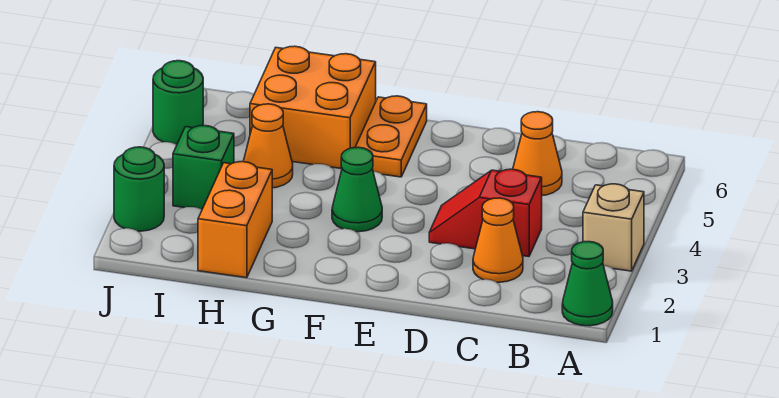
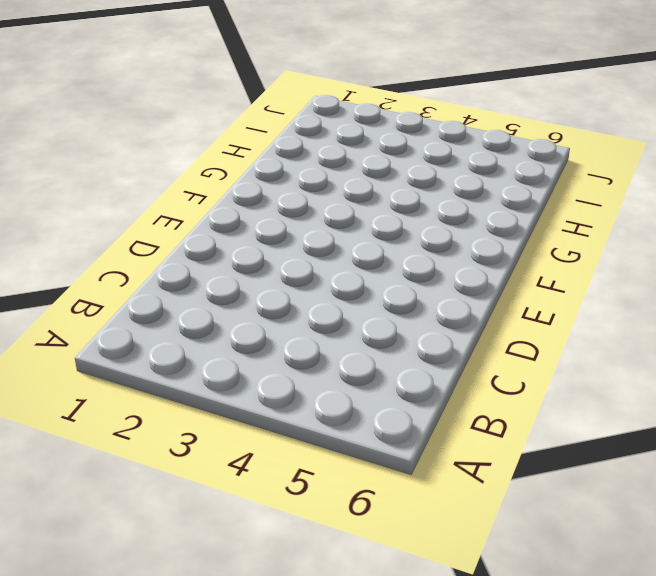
none -> green 1x1 cone [562,242,613,326]
none -> tan 1x1 brick [583,184,644,271]
none -> orange 1x1 cone [473,198,523,282]

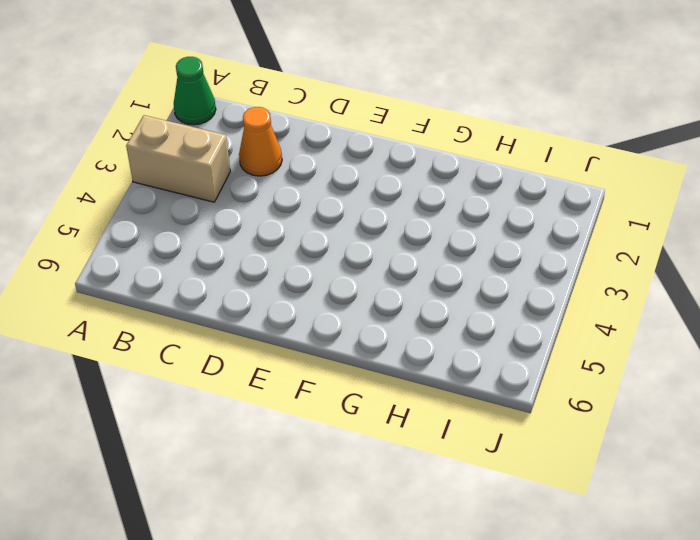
tan 1x2 brick [126,115,230,202] -> tan 1x1 brick [583,184,644,271]
none -> red 1x2 slope [429,169,542,257]
none -> orange 1x1 cone [513,112,562,196]
none -> green 1x1 cone [332,147,382,232]

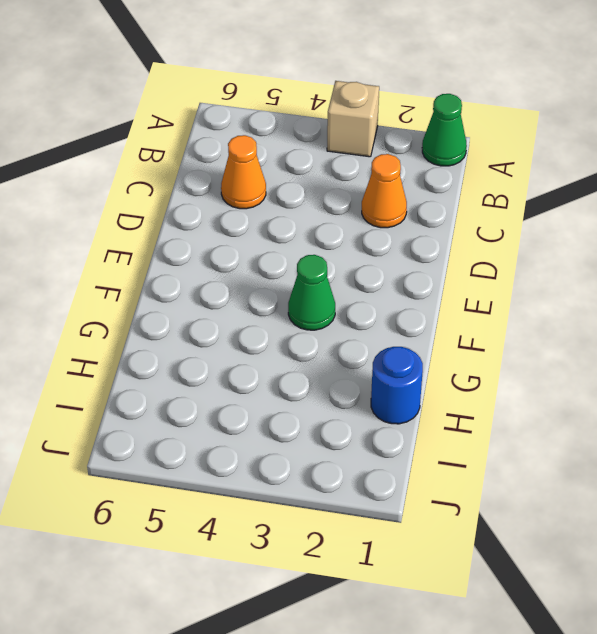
blue 1x1 round brick [371,347,423,424] -> orange 1x2 brick [198,162,272,278]
none -> red 1x2 slope [429,169,542,257]
none -> orange 1x2 plate [355,96,427,177]
none -> orange 2x2 brick [250,46,376,169]

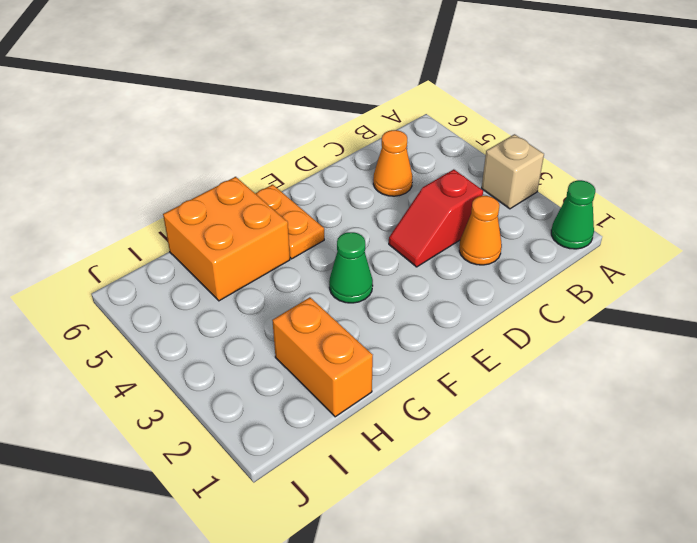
none -> orange 1x1 cone [243,104,293,188]
none -> green 1x1 brick [173,126,234,209]
none -> green 1x1 round brick [114,147,164,231]

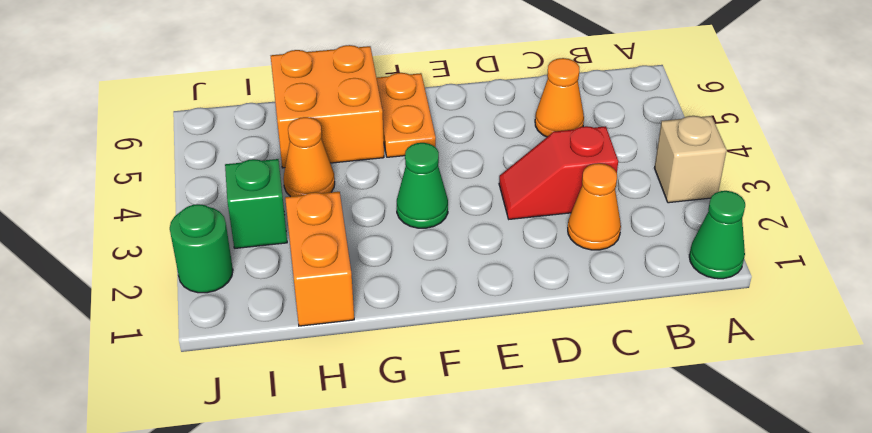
none -> green 1x1 round brick [153,61,203,145]

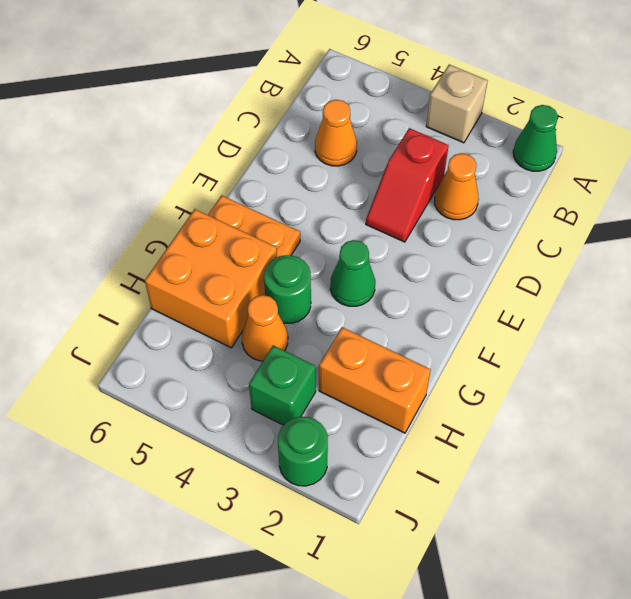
green 1x1 round brick [264,255,311,323] -> green 1x1 round brick moved to [153,61,203,145]

